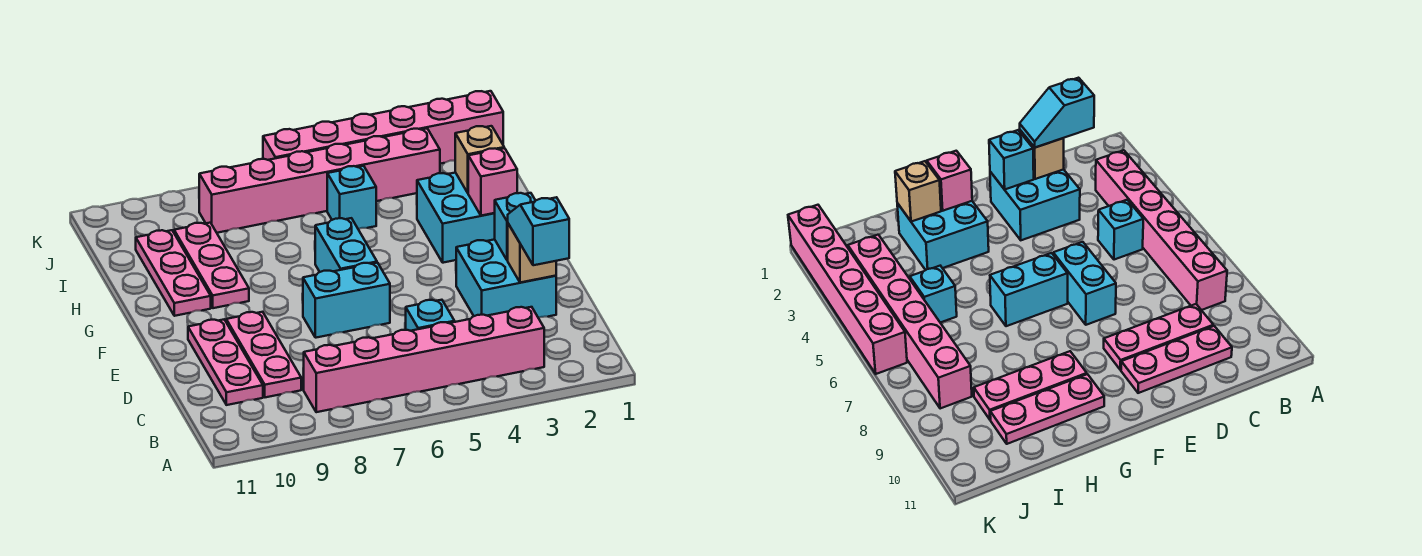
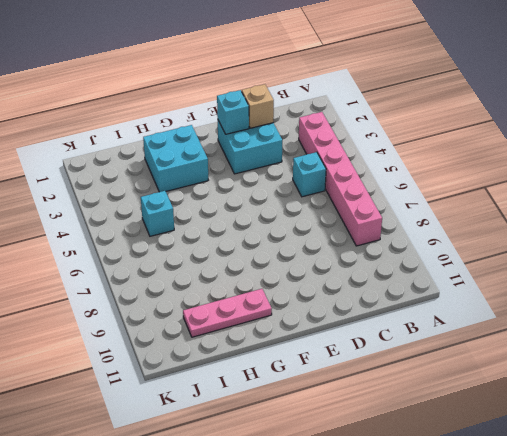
none -> pink 1x3 plate [226,312,301,397]
none -> pink 1x3 plate [188,320,263,405]
none -> cyan 1x2 brick [303,263,390,338]

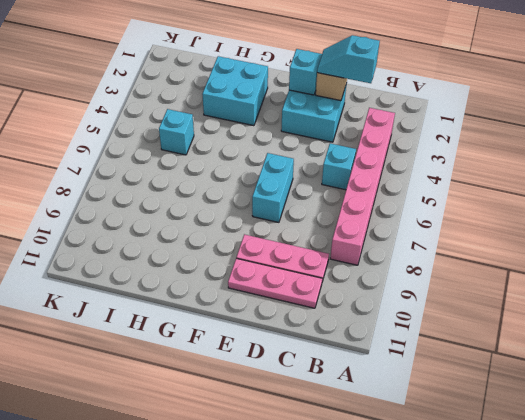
none -> cyan 1x2 brick [315,218,377,272]
none -> pink 1x3 plate [174,223,249,308]
none -> pink 1x3 plate [136,230,211,316]

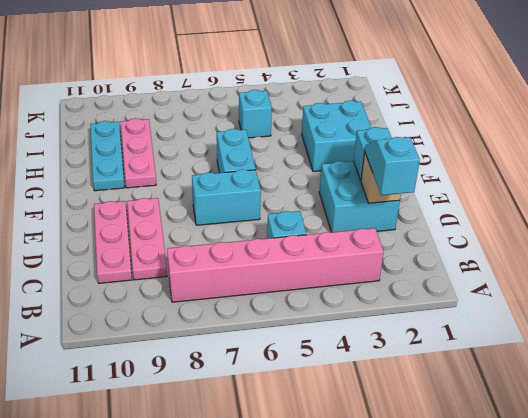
cyan 1x3 plate [90,121,125,191] -> pink 1x3 plate [136,230,211,316]
none -> pink 1x6 brick [199,129,440,233]
none -> pink 1x6 brick [263,91,503,164]
none -> pink 1x1 brick [468,148,517,216]

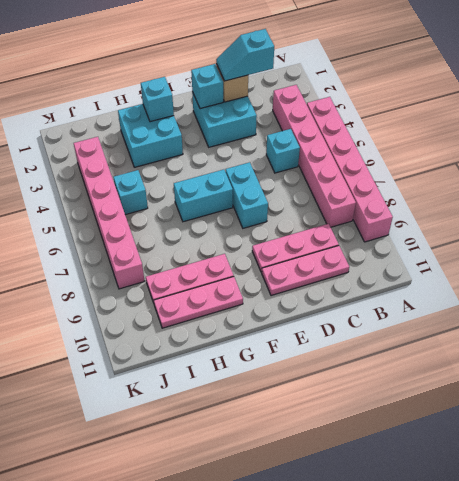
pink 1x6 brick [307,97,393,242] -> pink 1x6 brick moved to [263,91,503,164]
cyan 1x1 brick [141,77,174,122] -> pink 1x1 brick [468,148,517,216]
none -> tan 1x1 brick [455,126,504,193]

